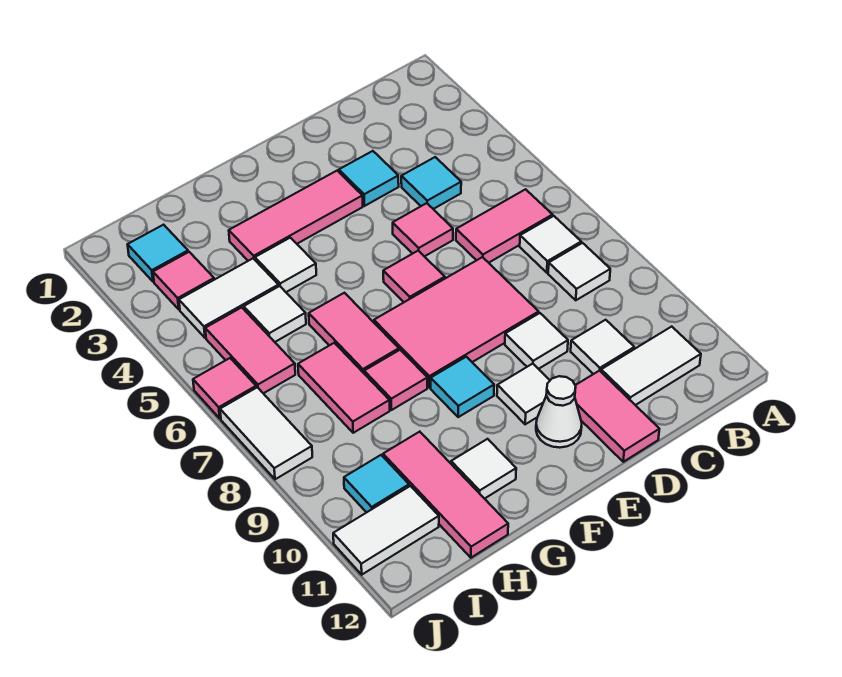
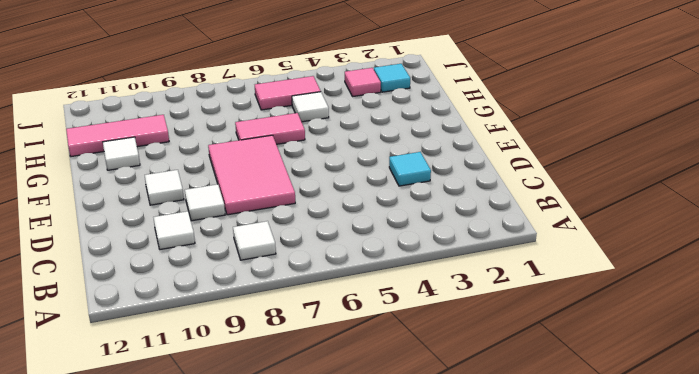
none -> pink 1x2 tile [456,189,552,263]
none -> white 1x1 tile [520,216,581,273]
none -> white 1x2 tile [601,327,701,405]
none -> cyan 1x1 tile [401,157,461,209]

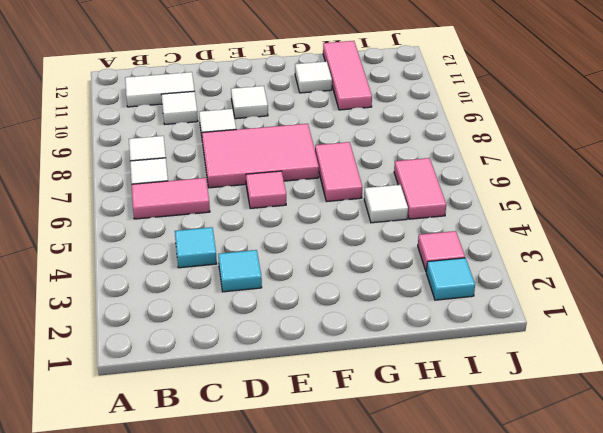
none -> pink 1x1 tile [393,203,453,257]
none -> pink 1x2 tile [575,370,659,462]
none -> pink 1x3 tile [229,171,363,261]
none -> white 1x1 cone [536,376,582,448]

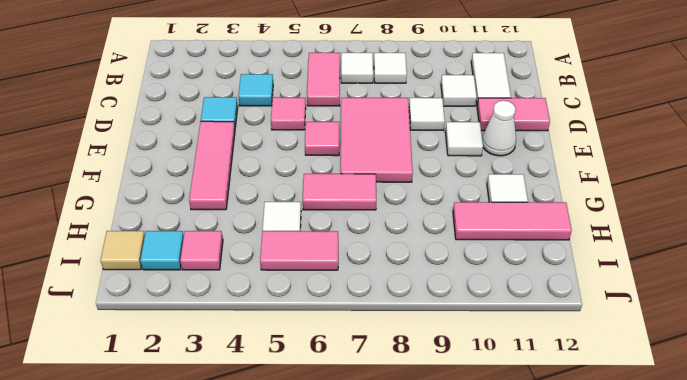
tan 1x1 tile [100,231,145,270] -> none
none -> cyan 1x1 tile [431,357,494,417]
none -> white 1x1 tile [255,238,316,292]
none -> pink 1x1 tile [364,350,427,410]
none -> white 1x2 tile [179,259,279,338]

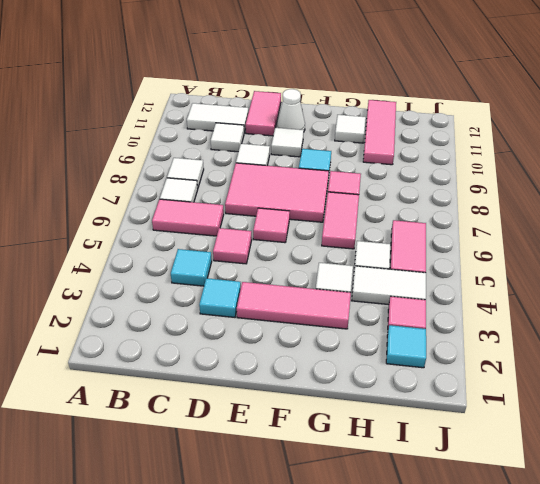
none -> pink 1x2 tile [298,343,390,433]
none -> cyan 1x1 tile [344,455,409,513]
none -> white 1x2 tile [333,486,439,575]
none -> pink 1x1 tile [193,358,256,418]

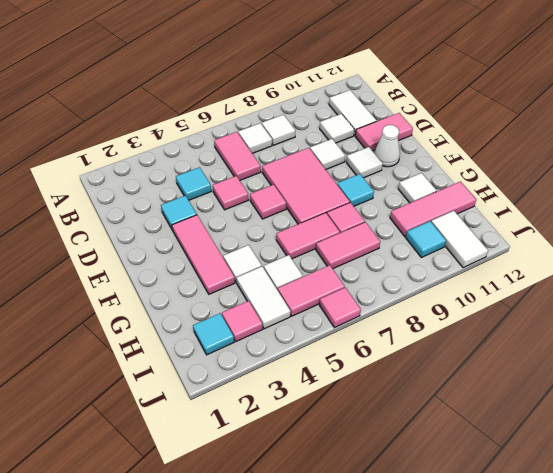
none -> white 1x2 tile [220,387,312,479]

